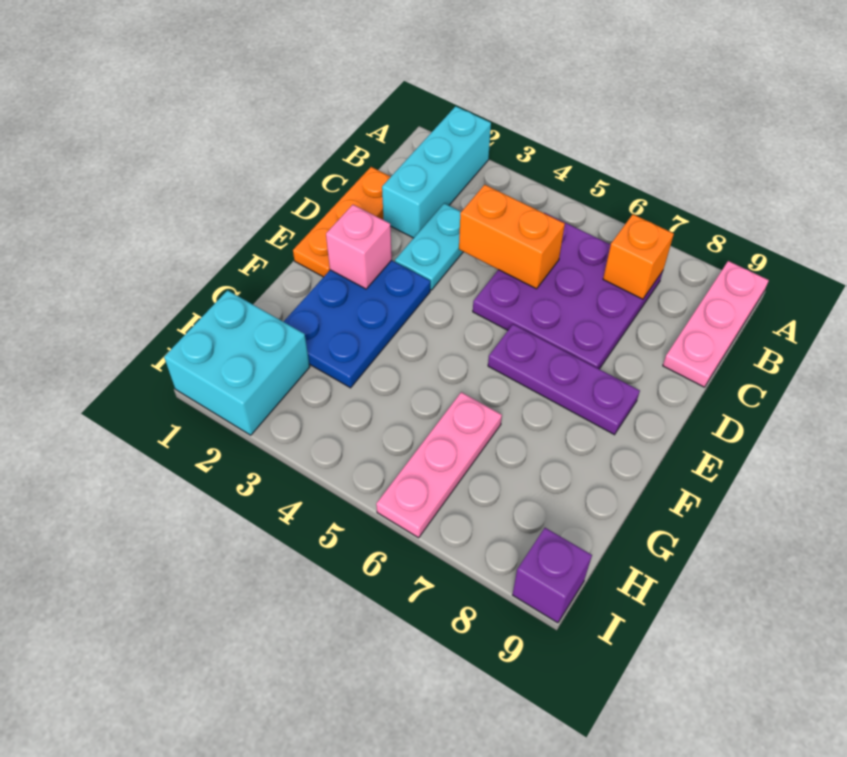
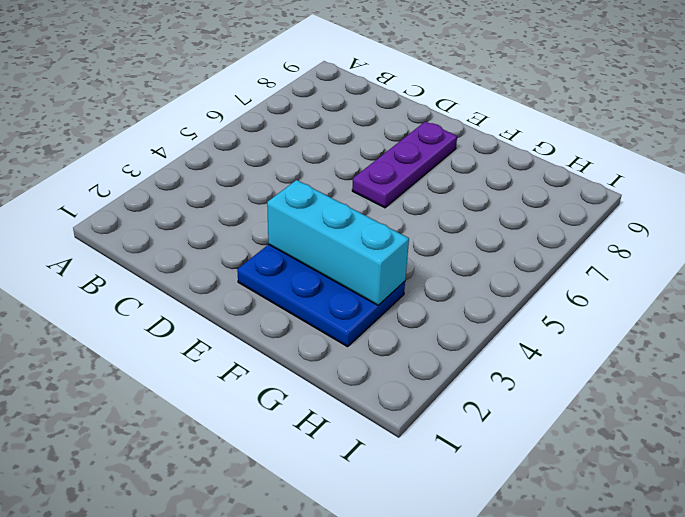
cyan 1x3 brick [267,180,409,305] -> cyan 1x3 brick moved to [382,106,491,238]
none -> pink 1x3 plate [663,261,769,387]
none -> purple 3x3 plate [473,213,663,369]
none -> orange 1x3 plate [293,167,391,277]

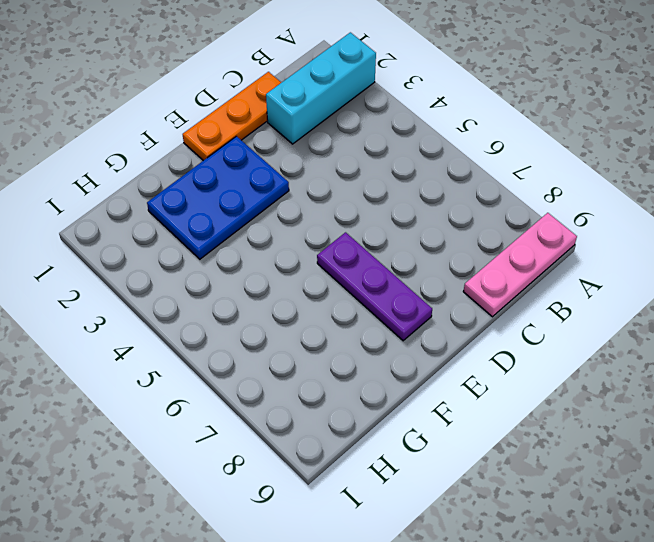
none -> purple 3x3 plate [473,213,663,369]
none -> cyan 1x2 plate [395,203,463,290]
none -> pink 1x3 plate [376,392,502,538]

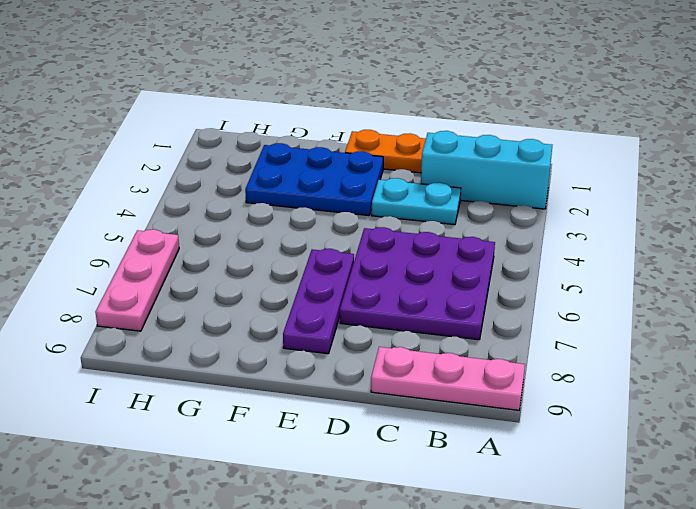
pink 1x3 plate [95,229,179,331] -> pink 1x3 plate turned to [376,392,502,538]
none -> cyan 2x2 brick [164,290,310,435]
none -> purple 1x1 brick [513,528,592,623]
none -> orange 1x1 brick [603,214,674,299]

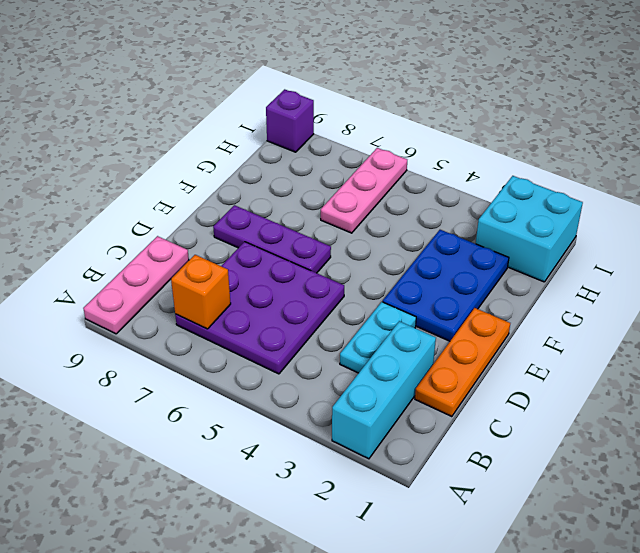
none -> orange 1x2 brick [459,185,565,289]
none -> pink 1x1 brick [326,205,392,289]

